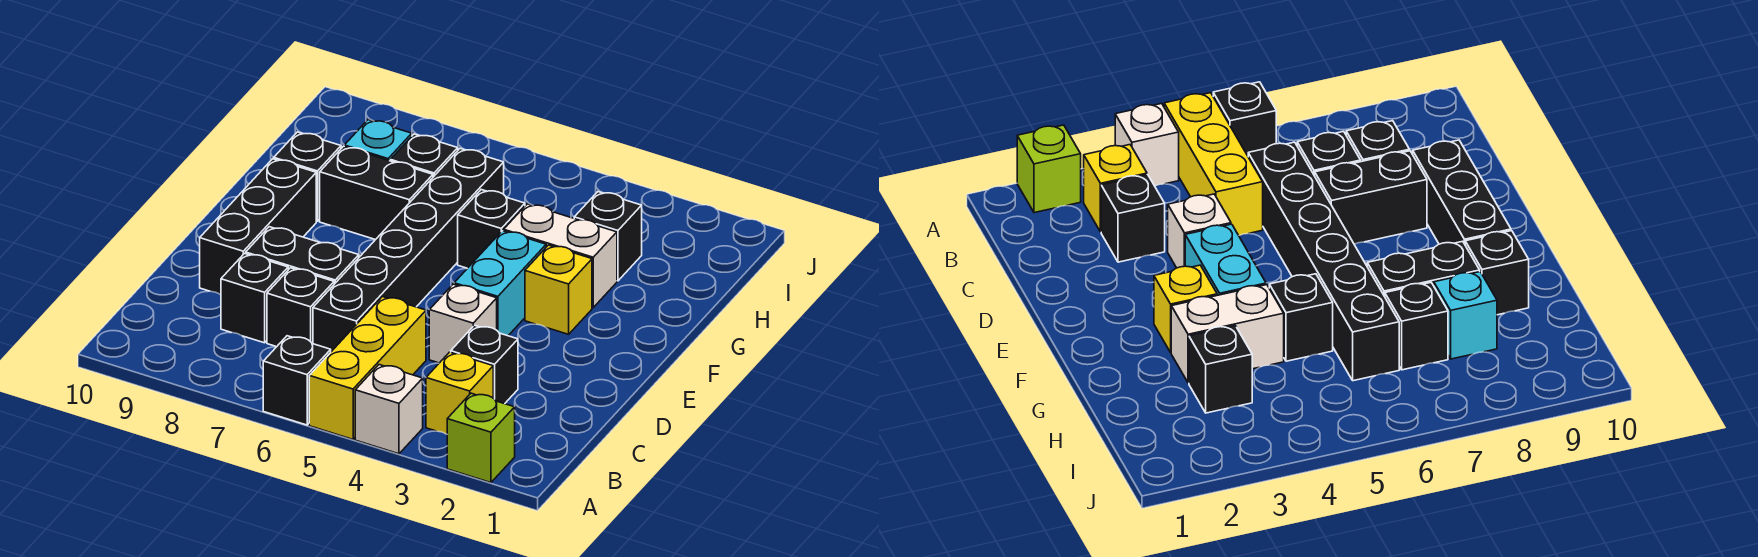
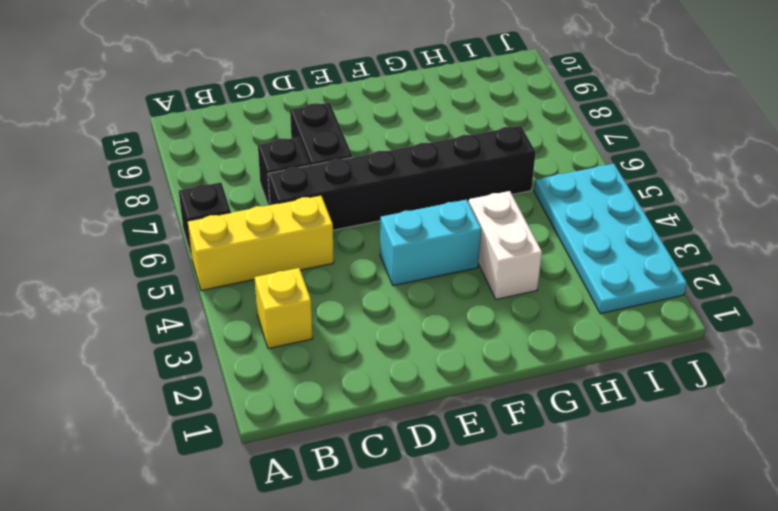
cyan 2x4 plate [534,164,687,314] -> none
none -> lime 1x1 brick [447,393,515,483]
none -> white 1x1 brick [355,365,423,454]
none -> black 1x1 brick [451,325,518,404]

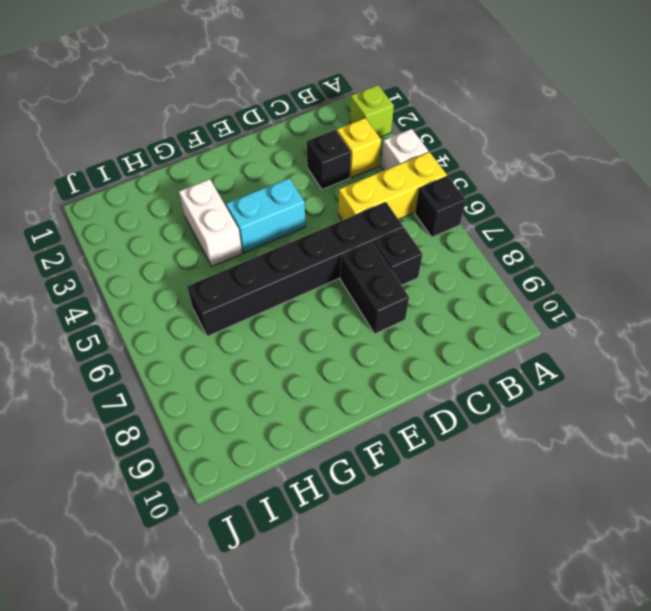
none -> black 1x1 brick [221,253,288,343]
none -> white 1x1 brick [429,284,497,363]
none -> black 1x3 brick [200,159,316,295]

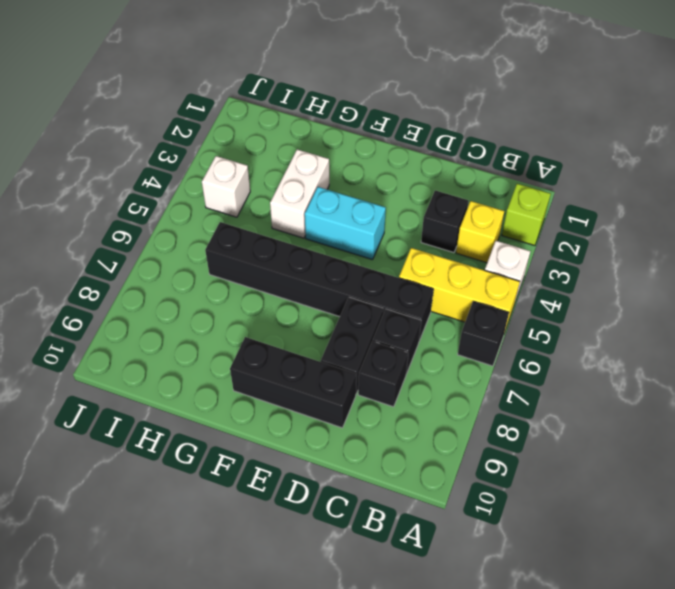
white 1x1 brick [202,156,250,217] -> white 1x1 brick moved to [429,284,497,363]
none -> yellow 1x1 brick [525,245,592,334]
none -> black 1x1 brick [458,190,525,268]
none -> black 1x2 brick [320,146,433,240]

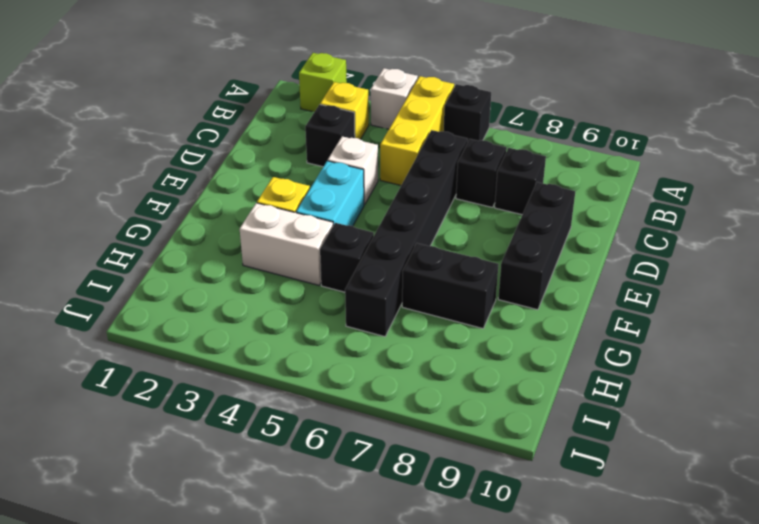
none -> black 1x2 brick [246,227,359,284]
none -> black 1x1 brick [274,132,341,221]
none -> black 1x1 brick [574,192,642,281]

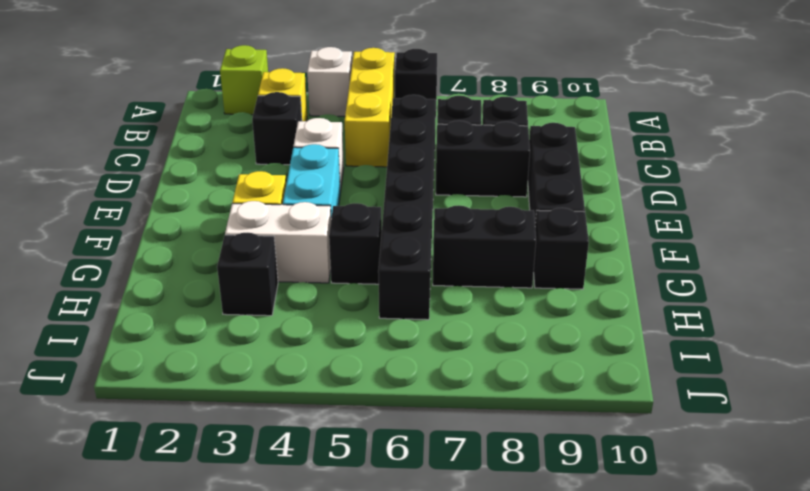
none -> black 1x1 brick [390,134,458,177]
none -> cyan 1x1 brick [344,120,412,161]

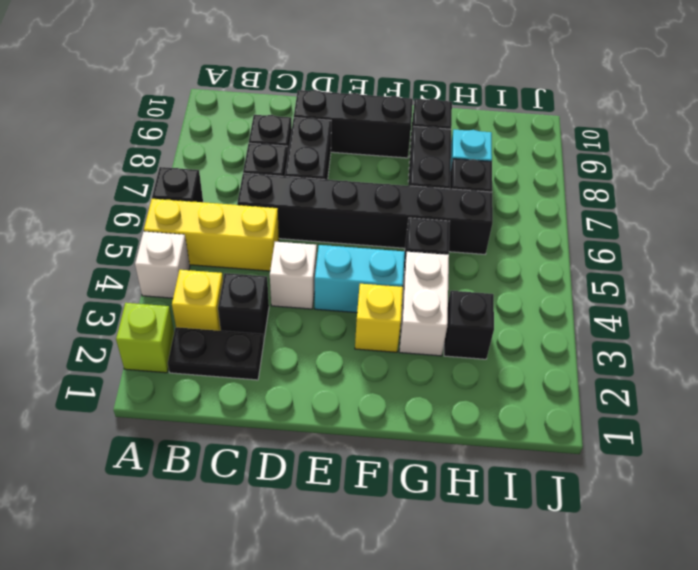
black 1x2 plate [168,327,264,380] -> none

